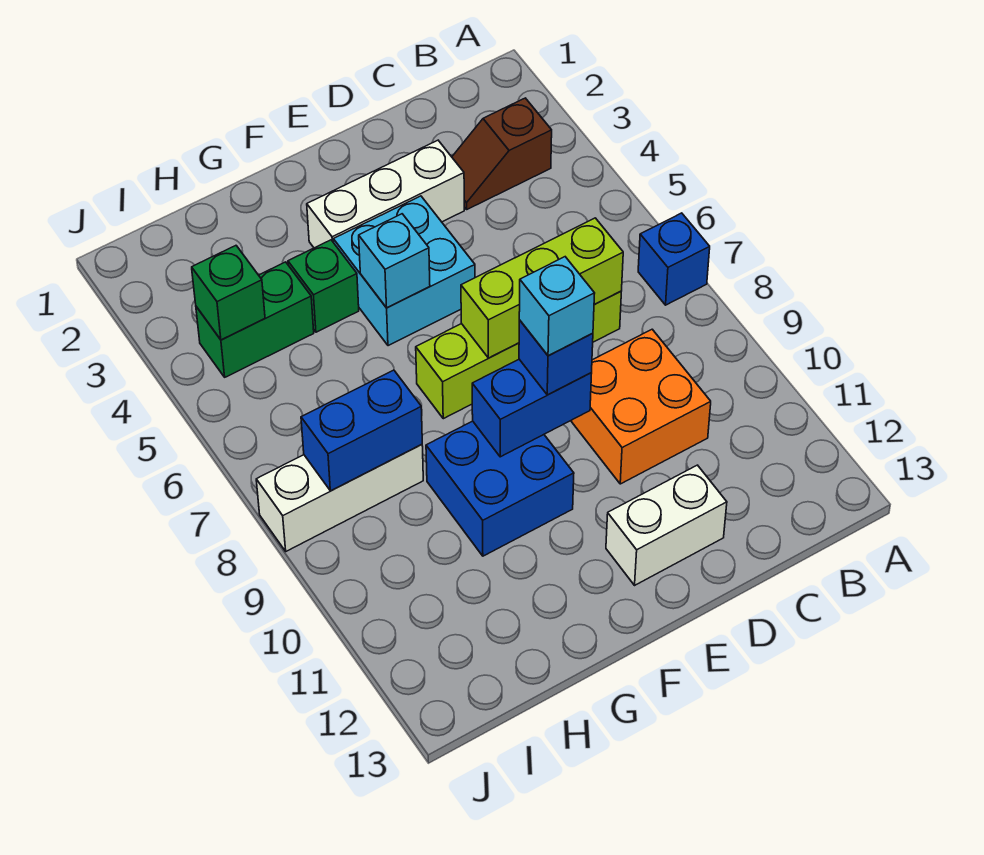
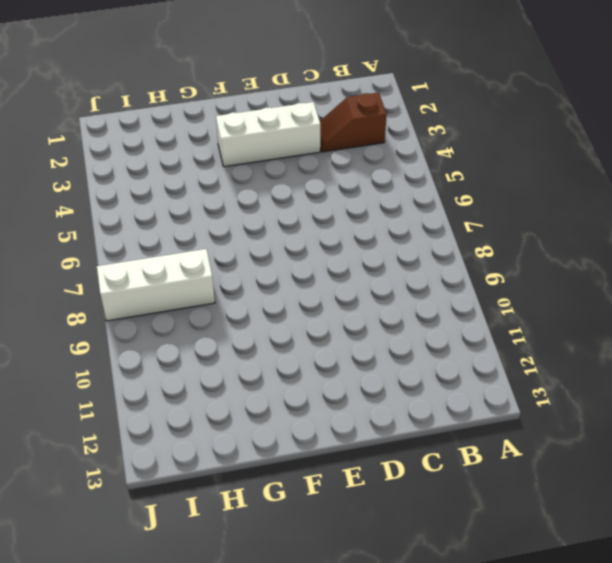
none -> blue 1x1 brick [638,213,710,305]
none -> lime 1x4 brick [416,291,621,419]
none -> orange 2x2 brick [571,329,711,484]

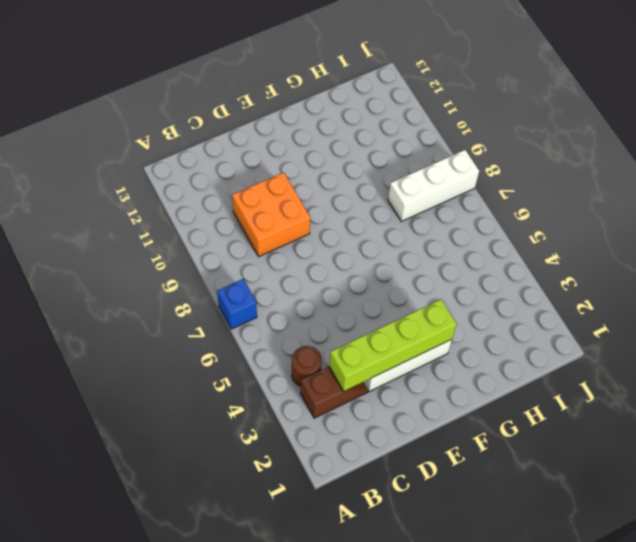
brown 1x1 round brick [292,346,322,386] -> none
lime 1x4 brick [329,299,457,391] -> lime 1x4 brick moved to [416,291,621,419]
none -> white 1x2 brick [606,465,727,585]
none -> cyan 2x2 brick [333,196,475,346]
none -> blue 2x2 brick [426,421,574,556]

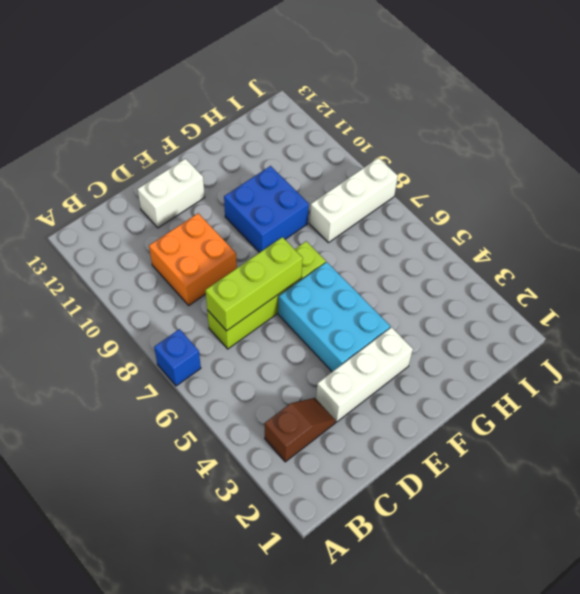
cyan 2x3 brick [278,262,390,372] -> cyan 2x2 brick [333,196,475,346]
none -> green 1x1 brick [288,240,359,332]
none -> green 1x2 brick [196,262,314,377]
none -> blue 1x2 brick [472,359,592,457]

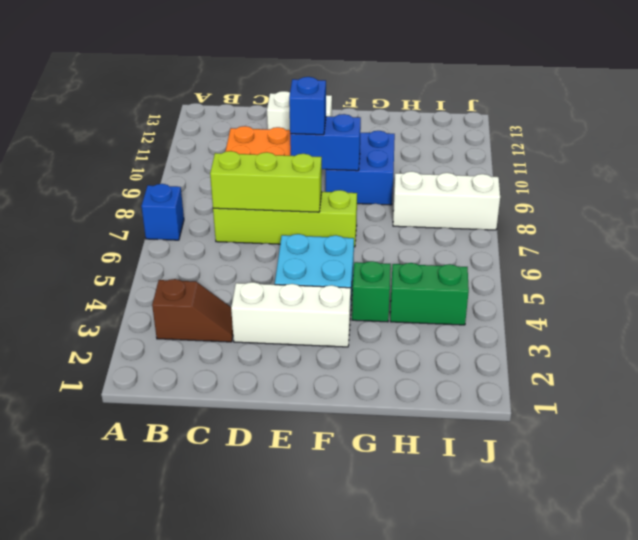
none -> cyan 1x1 brick [359,214,430,308]
none -> blue 1x2 brick [301,370,422,491]
none -> green 1x1 brick [192,246,265,340]

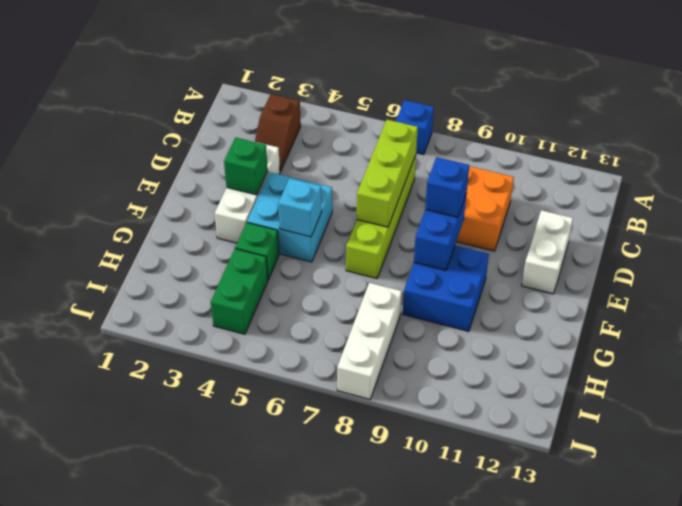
green 1x1 brick [224,137,268,195] -> green 1x1 brick moved to [192,246,265,340]
none -> blue 1x2 brick [301,370,422,491]
none -> cyan 1x1 brick [519,257,595,356]

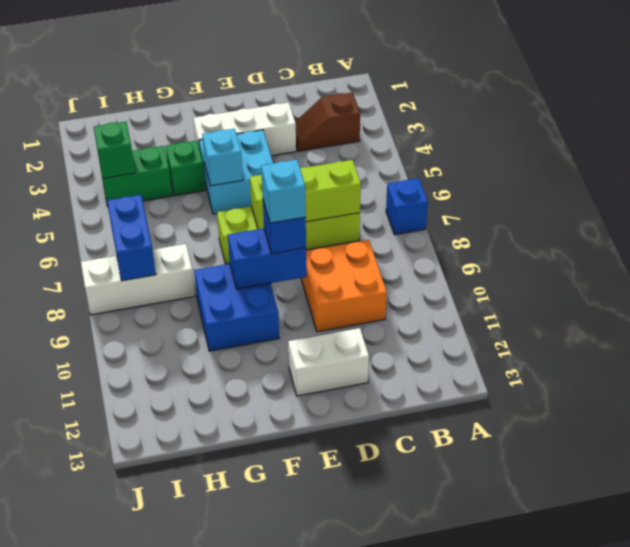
blue 1x2 brick [107,195,156,281] -> blue 1x2 brick turned to [301,370,422,491]

